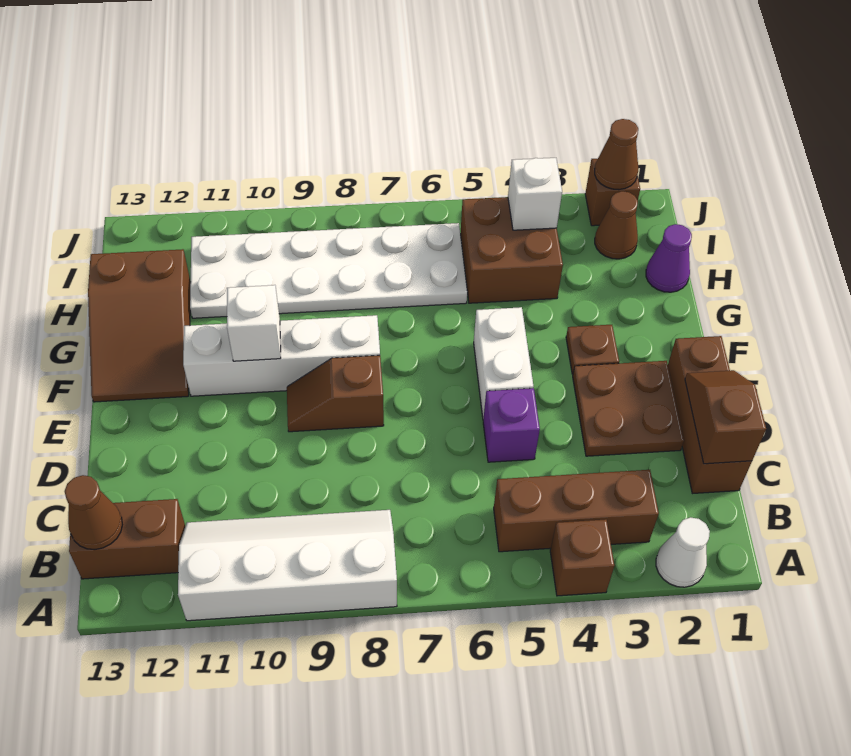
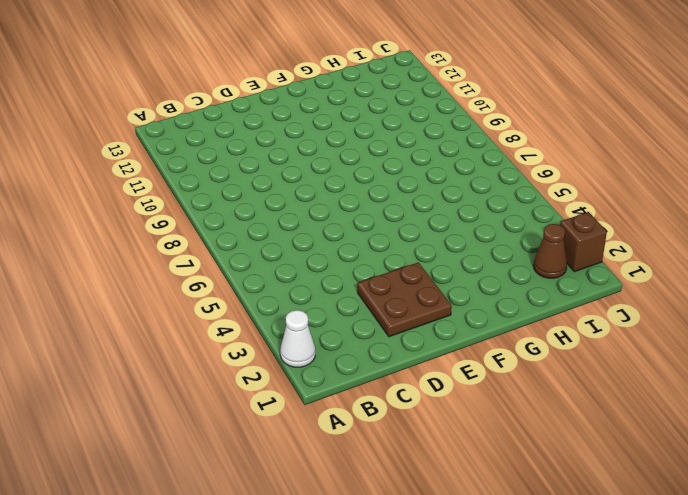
none -> brown 1x1 brick [550,519,614,596]
none -> white 2x4 slope [178,510,397,621]
none -> brown 1x3 brick [494,470,659,552]

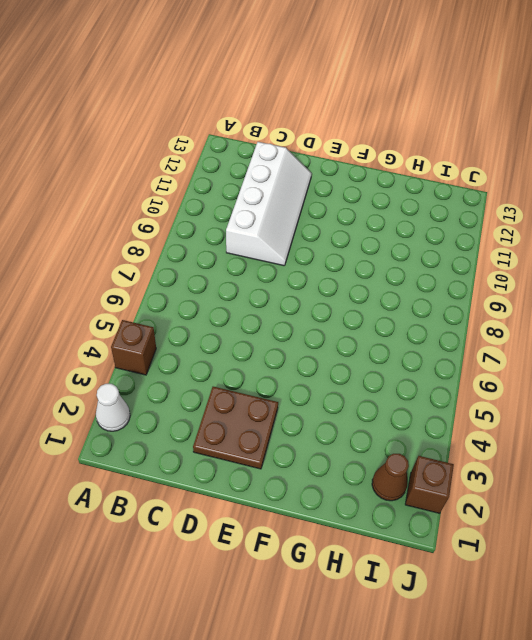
white 2x4 slope [226,142,312,266] -> white 2x4 slope moved to [178,510,397,621]
none -> brown 1x3 brick [494,470,659,552]
none -> brown 1x2 brick [69,499,185,579]
none -> brown 1x3 brick [668,336,752,494]

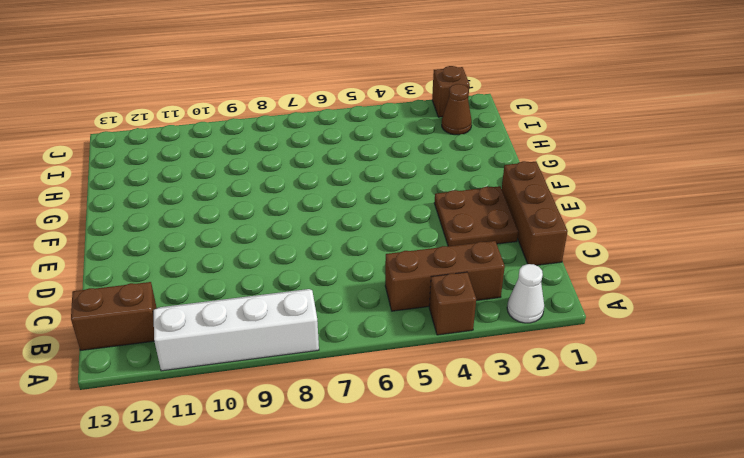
none -> purple 1x1 brick [483,388,540,462]
none -> white 1x2 brick [474,307,533,419]
none -> brown 1x2 slope [287,355,384,432]

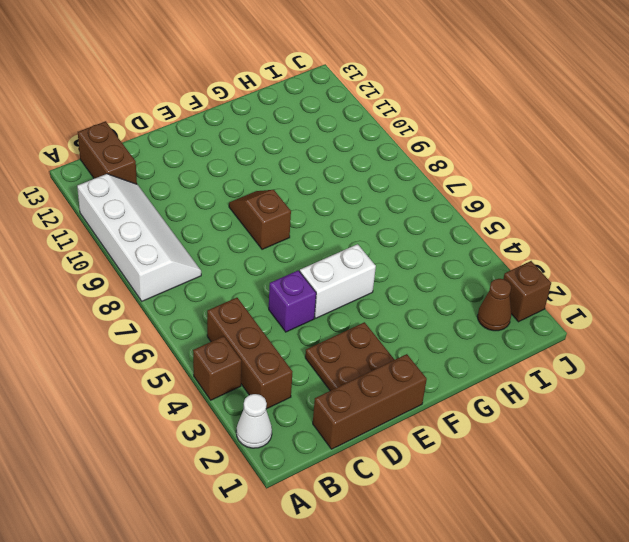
none -> brown 1x1 plate [566,325,619,374]
none -> white 1x4 brick [183,315,380,396]
none -> brown 2x3 slope [88,249,191,402]

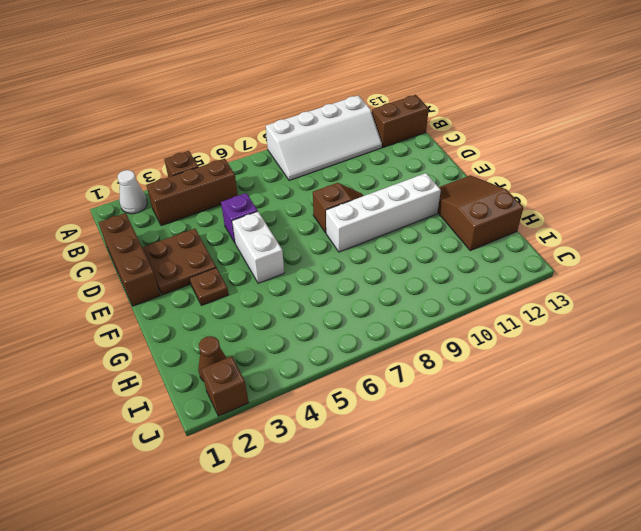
none -> purple 1x1 cone [646,224,692,292]
none -> brown 2x2 brick [460,197,563,303]
none -> white 2x6 plate [190,223,467,318]

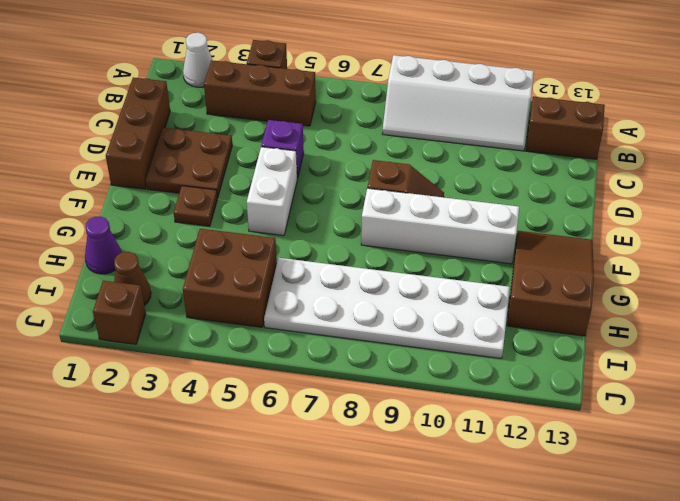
none -> brown 1x1 cone [65,475,122,550]
none -> brown 1x2 slope [685,370,766,464]
none -> white 1x1 brick [227,285,281,361]

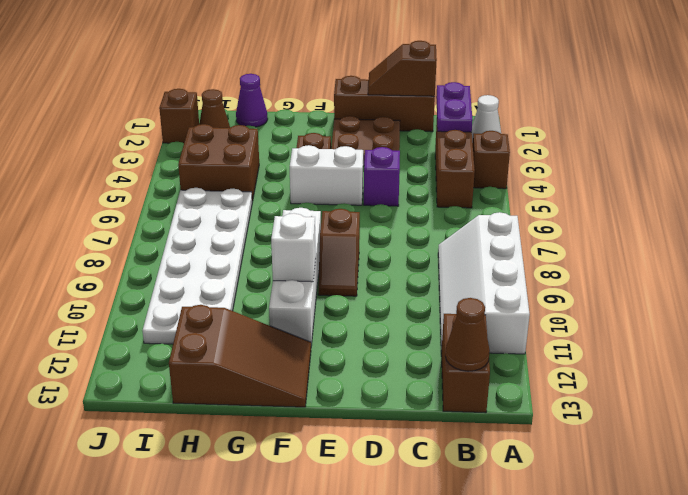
purple 1x2 plate [436,82,473,132] -> none
none -> white 1x1 brick [508,158,562,230]
none -> brown 1x1 cone [595,119,638,190]

